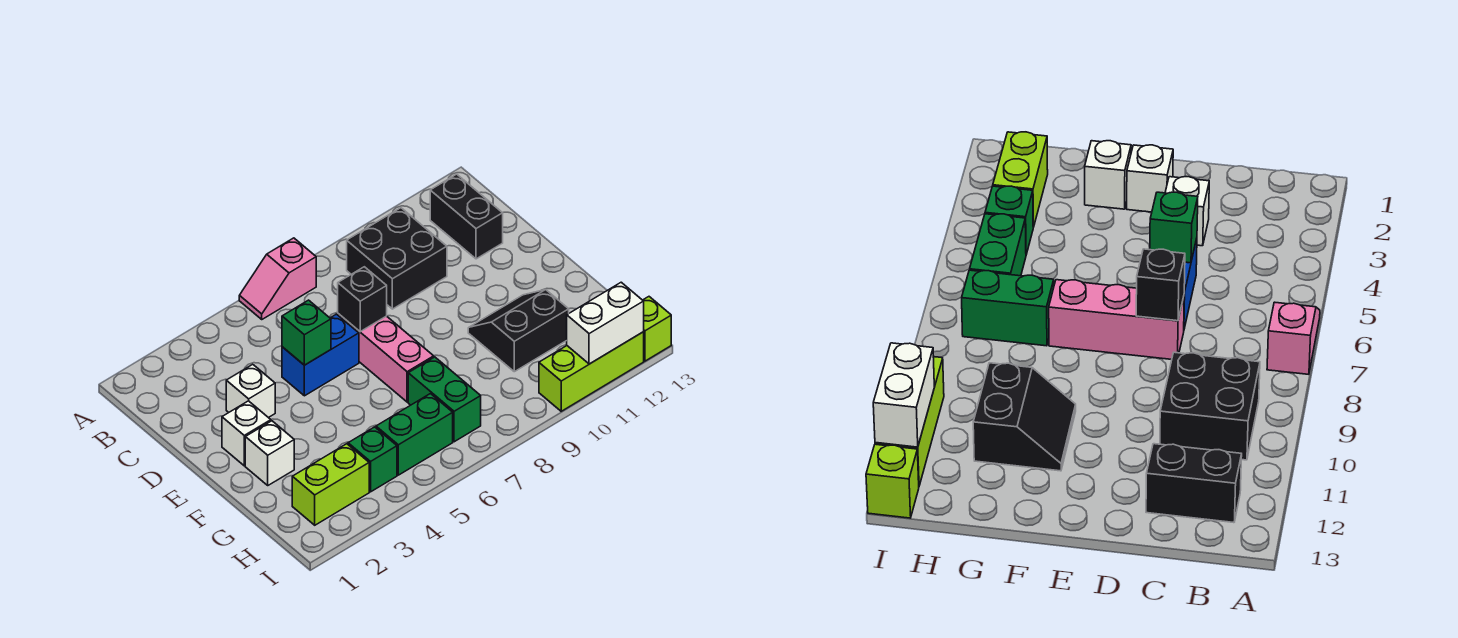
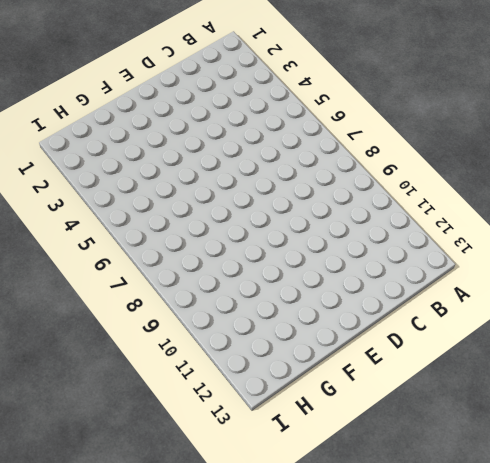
none -> pink 1x2 slope [239,238,316,319]
none -> black 2x2 brick [347,208,447,309]
none -> black 1x2 brick [430,174,503,259]

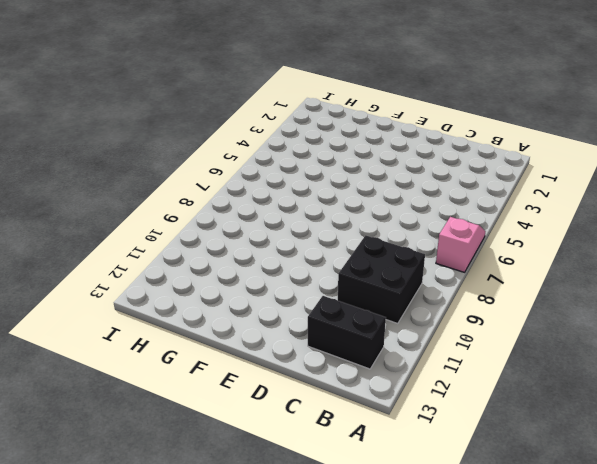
none -> white 1x1 brick [226,364,275,418]
none -> blue 1x2 brick [282,314,359,396]
none -> pink 1x3 brick [338,314,434,402]

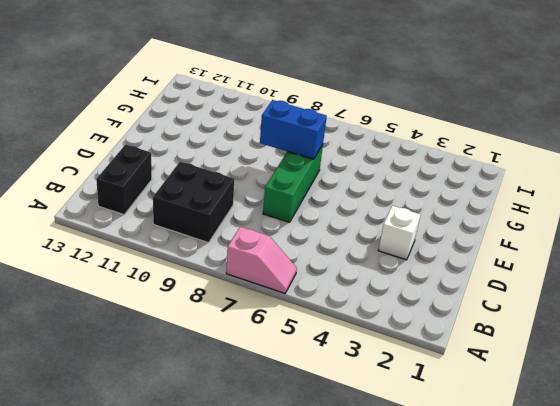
green 1x3 brick [263,145,323,222] -> pink 1x3 brick [338,314,434,402]
blue 1x2 brick [260,100,327,159] -> blue 1x2 brick moved to [282,314,359,396]
none -> white 1x1 brick [222,401,271,466]
none -> white 1x1 brick [245,421,294,485]
none -> black 2x2 slope [468,290,569,372]

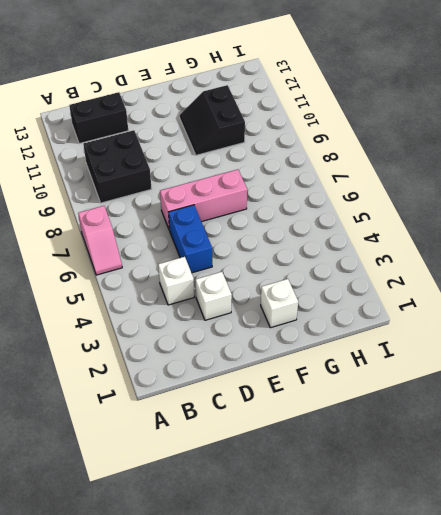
white 1x1 brick [158,257,194,305] -> white 1x1 brick moved to [222,401,271,466]
none -> green 1x2 brick [408,357,481,442]
none -> lime 1x2 brick [292,444,369,525]
none -> green 1x1 brick [348,427,397,492]

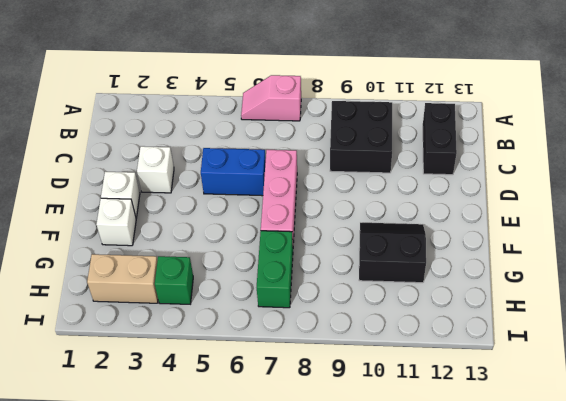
tan 1x2 brick [87,254,158,303] -> lime 1x2 brick [292,444,369,525]
none -> green 1x2 brick [376,394,453,475]
none -> lime 1x3 brick [539,332,644,411]
none -> lime 1x1 brick [643,297,671,361]

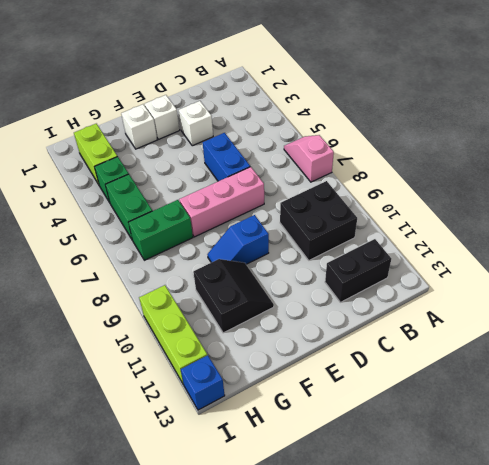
blue 1x2 slope [208,215,269,264] -> none
blue 1x1 brick [181,355,225,410] -> lime 1x1 brick [643,297,671,361]
none -> green 1x1 brick [282,300,331,365]
none -> black 1x1 brick [338,267,387,332]
none -> white 1x2 brick [567,282,644,364]

